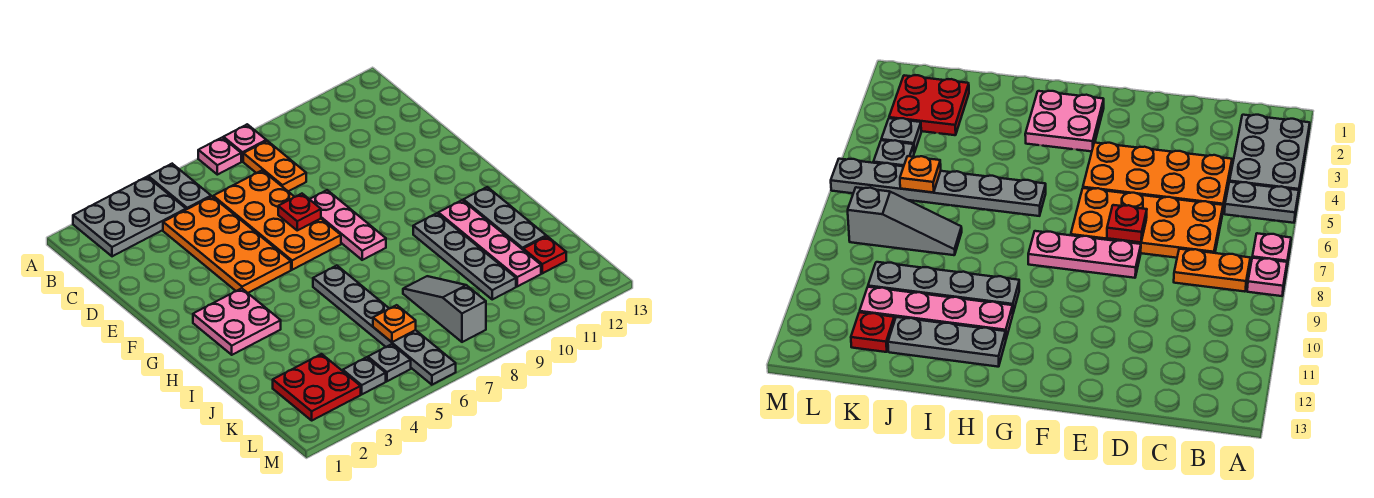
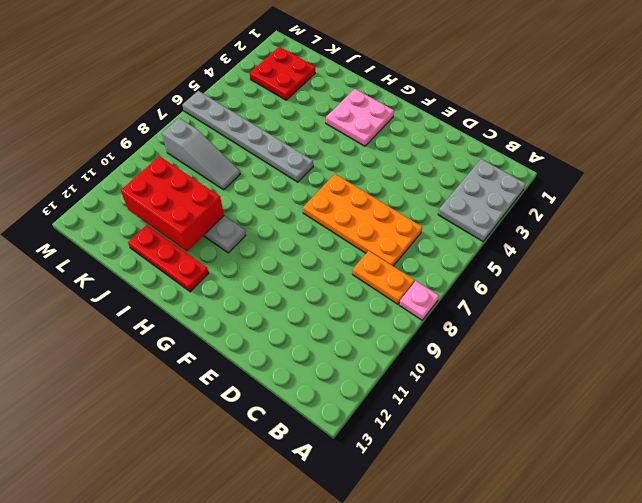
red 1x3 plate [128,225,209,292] -> grey 1x3 plate [463,187,546,249]
red 2x3 brick [121,156,224,251] -> none
none -> grey 1x2 plate [148,164,211,210]
none -> pink 1x1 plate [198,137,241,175]
none -> orange 2x4 plate [163,197,291,293]

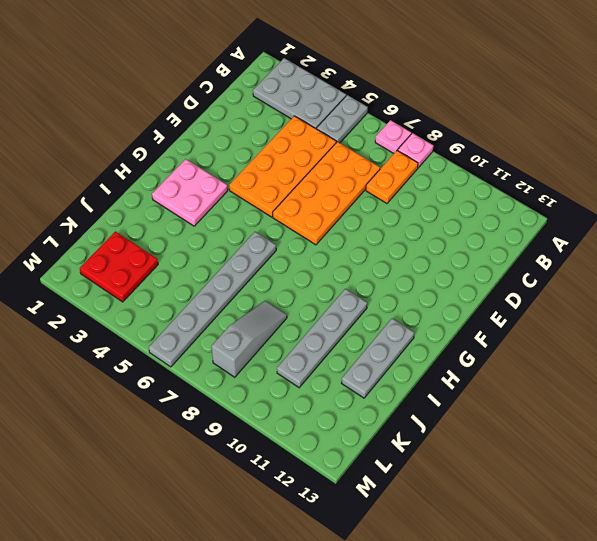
none -> pink 1x3 plate [310,190,386,260]
none -> pink 1x4 plate [438,200,541,286]
none -> red 1x1 plate [523,236,566,273]

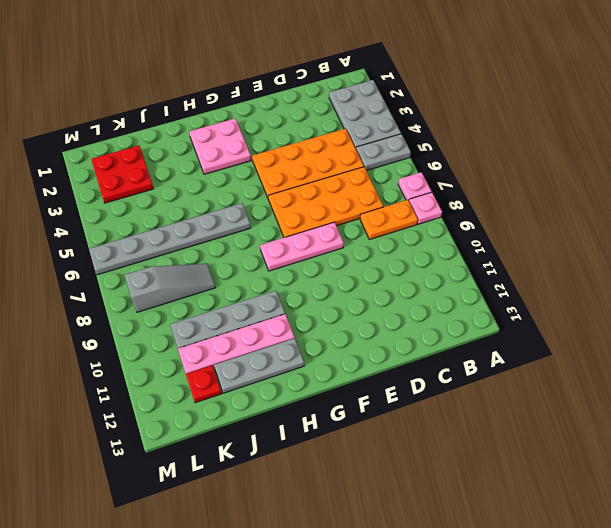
none -> grey 1x1 plate [343,357,386,394]
none -> grey 1x1 plate [368,344,411,381]
none -> red 1x1 plate [278,194,321,230]

